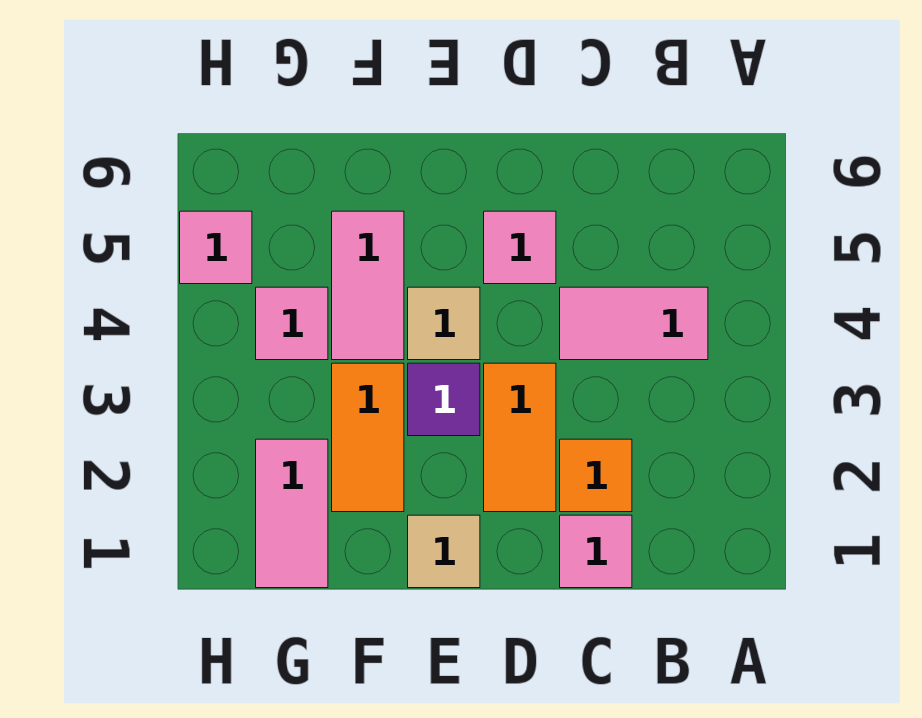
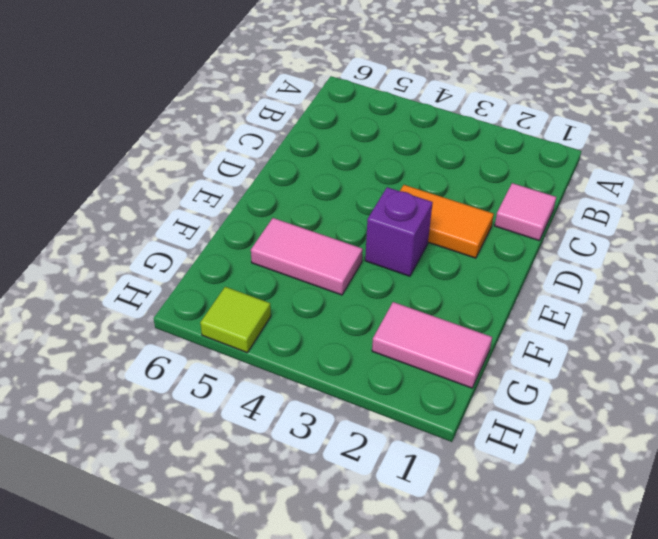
purple 1x1 brick [365,187,433,276] -> purple 1x1 tile [408,363,480,436]
lime 1x1 tile [200,287,271,352] -> pink 1x1 tile [180,211,252,284]
none -> pink 1x2 tile [560,287,708,360]
none -> orange 1x1 tile [560,439,632,512]
none -> pink 1x1 tile [484,211,556,284]

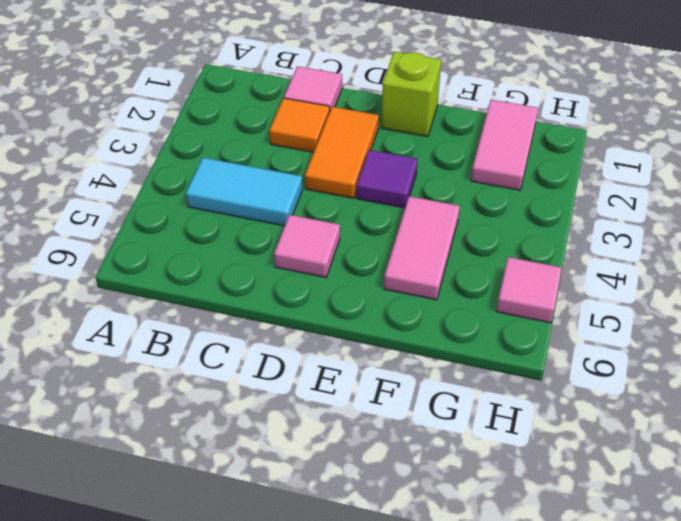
cyan 1x2 tile [186,158,302,226] -> pink 1x2 tile [560,287,708,360]
lime 1x1 brick [381,52,441,136] -> tan 1x1 tile [408,515,480,588]
none -> tan 1x1 tile [408,287,480,360]
none -> orange 1x2 tile [332,363,404,512]
none -> pink 1x1 tile [256,287,328,360]

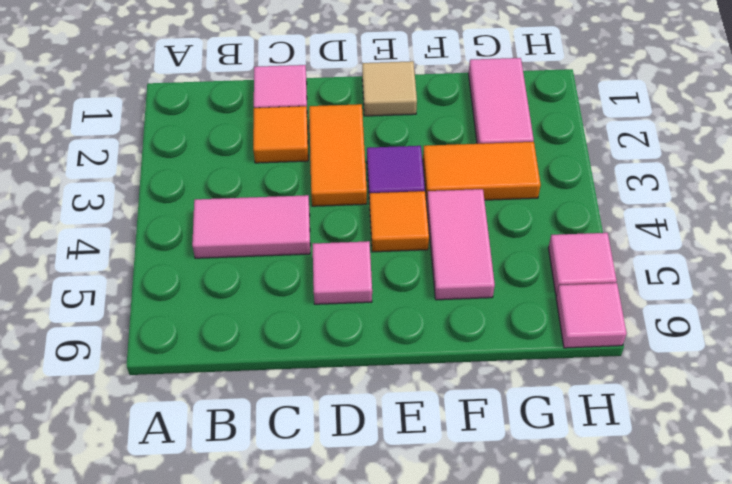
orange 1x1 tile [370,191,429,252] -> tan 1x1 tile [408,287,480,360]
orange 1x2 tile [423,142,541,200] -> orange 1x2 tile turned to [332,363,404,512]
pink 1x1 tile [556,283,627,348] -> pink 1x1 tile moved to [256,287,328,360]

